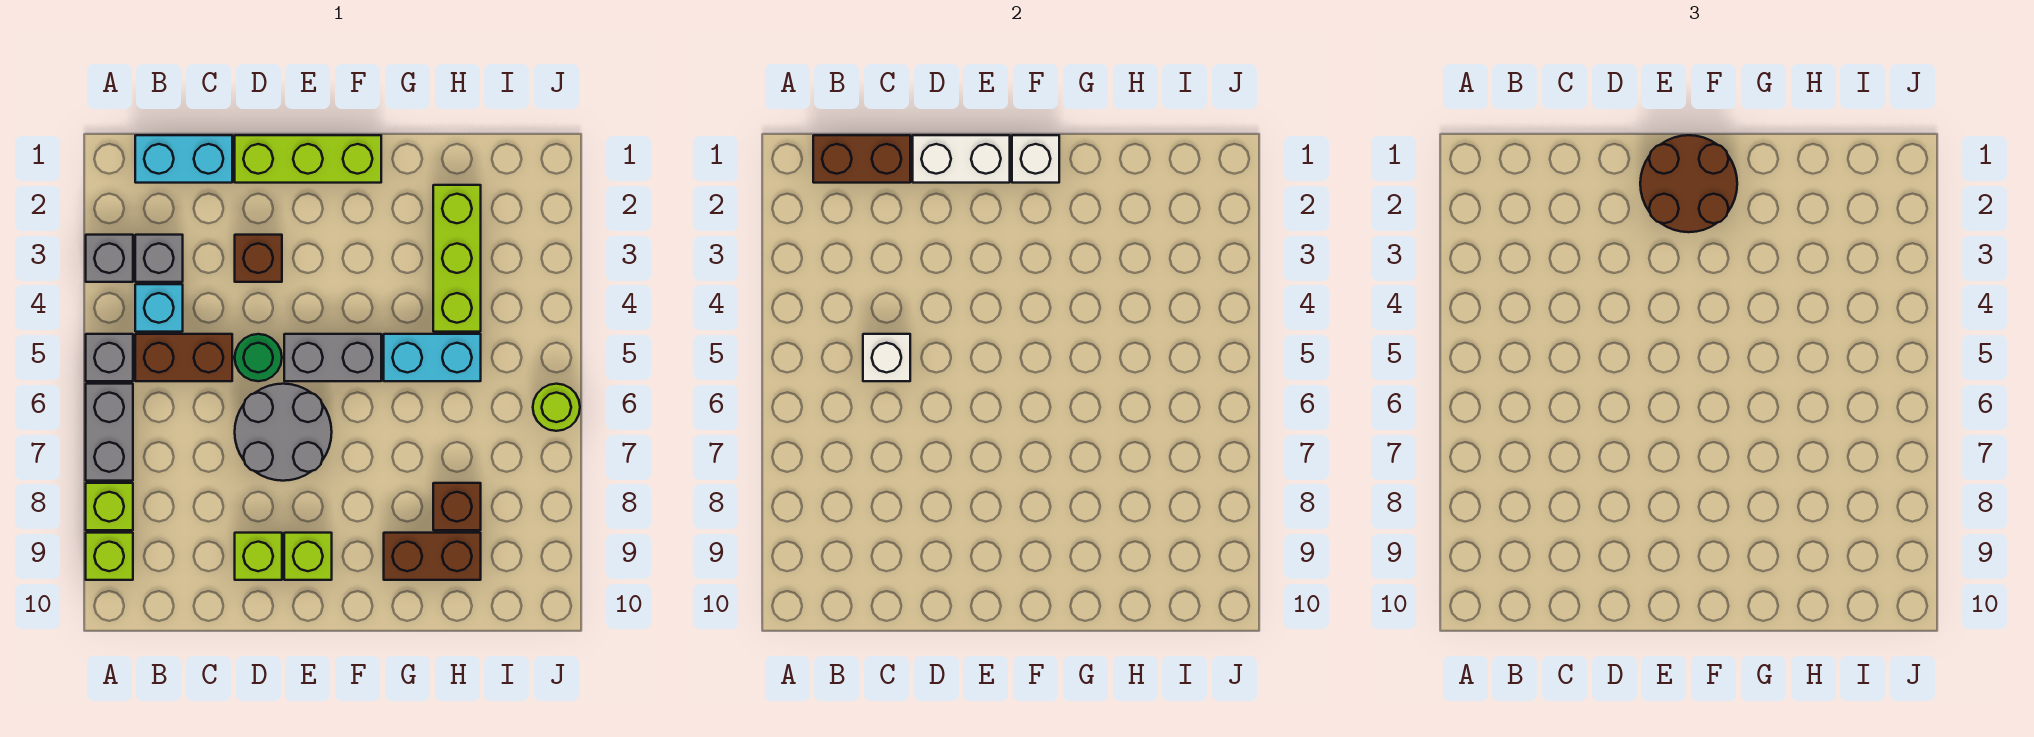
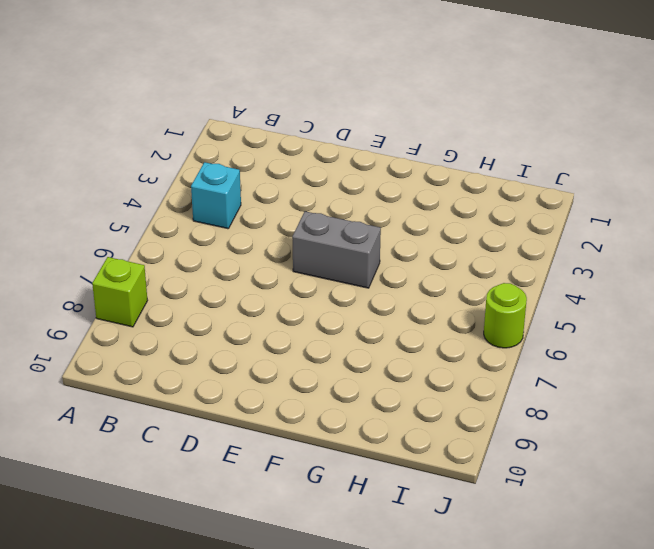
none -> grey 1x1 brick [86,235,133,282]
none -> grey 1x1 brick [86,334,133,381]
none -> grey 1x2 brick [86,384,133,481]

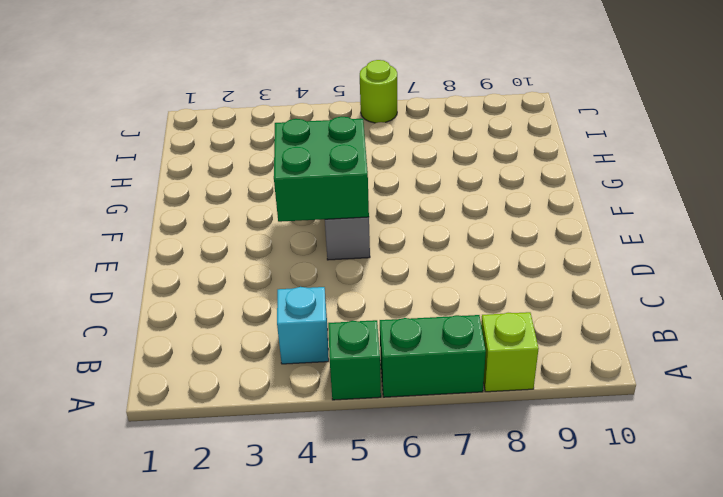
green 1x1 brick [328,320,381,400] -> grey 1x1 brick [86,334,133,381]
green 1x2 brick [380,315,486,397] -> grey 1x2 brick [86,384,133,481]
green 2x2 brick [274,116,369,222] -> none
none -> grey 1x1 brick [86,235,133,282]
none -> lime 1x1 brick [86,533,133,580]
none -> cyan 1x2 brick [135,135,232,183]

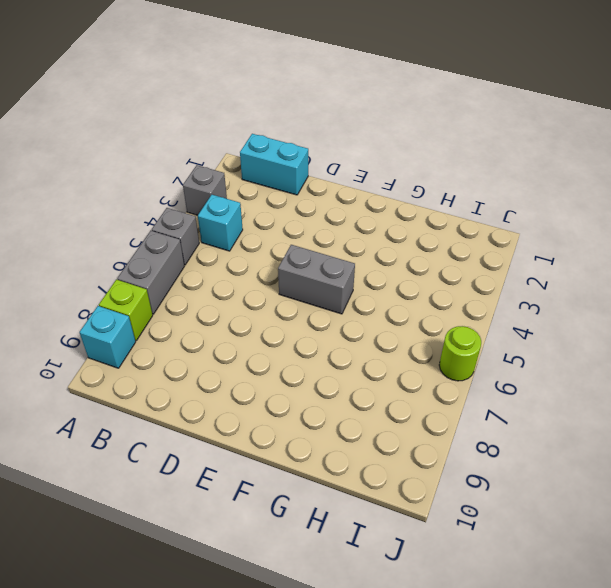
cyan 1x1 brick [80,306,136,368] -> lime 1x1 brick [86,533,133,580]
none -> grey 1x1 brick [135,235,183,282]
none -> brown 1x2 brick [135,334,232,381]
none -> lime 1x3 brick [235,135,381,183]

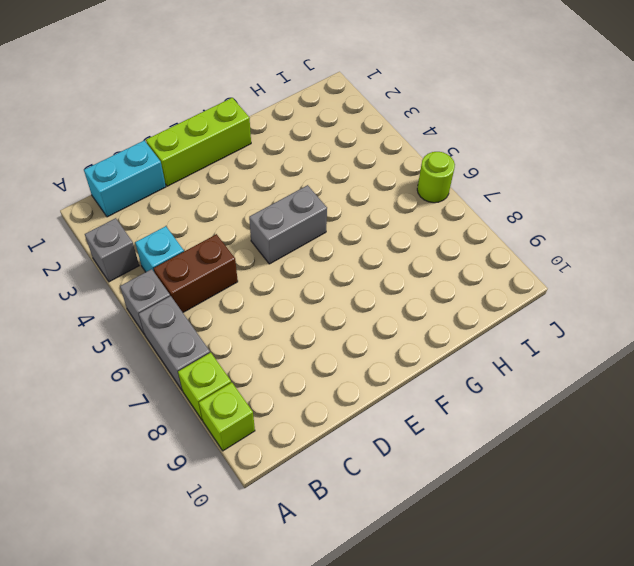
none -> grey 1x1 brick [135,235,183,282]
none -> brown 1x1 brick [235,235,282,282]
none -> green 1x1 round brick [235,334,282,381]

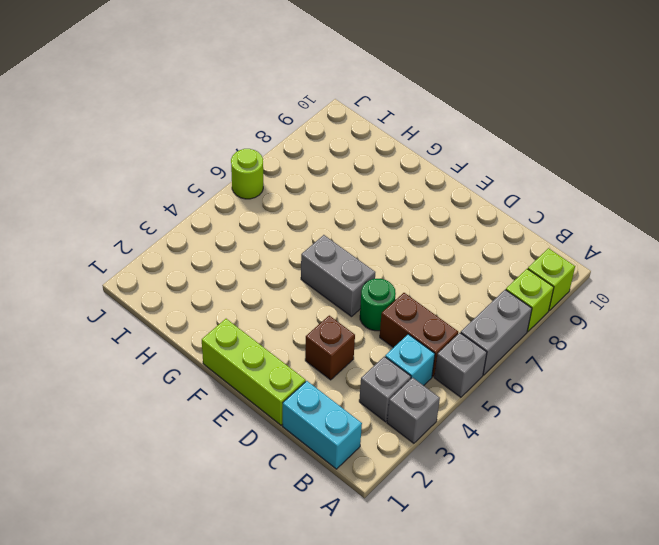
none -> grey 2x2 round brick [235,384,332,481]
none -> lime 1x1 brick [235,533,282,580]
none -> lime 1x1 brick [284,533,332,580]

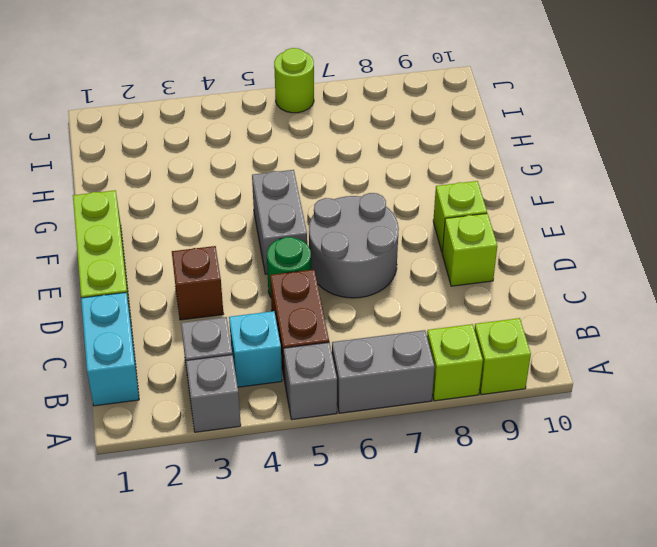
none -> cyan 1x2 brick [384,334,481,381]
none -> brown 1x2 brick [384,533,481,580]
none -> lime 1x3 brick [433,185,481,332]

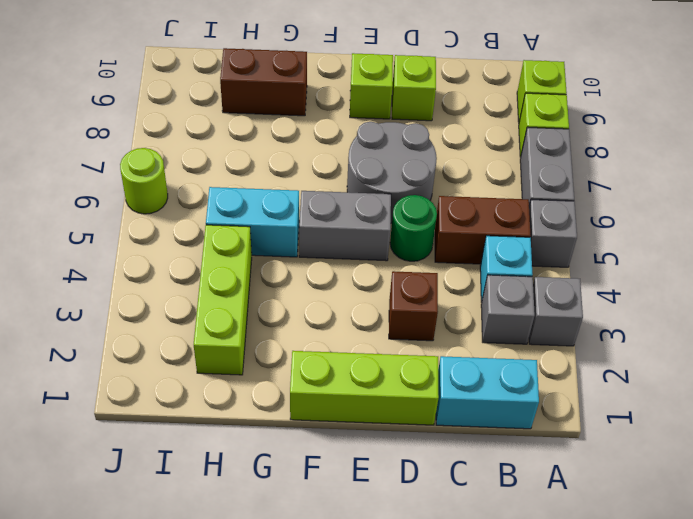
none -> brown 1x1 brick [433,483,481,530]
none -> brown 1x2 brick [813,135,910,183]
none -> white 1x1 brick [863,334,910,381]

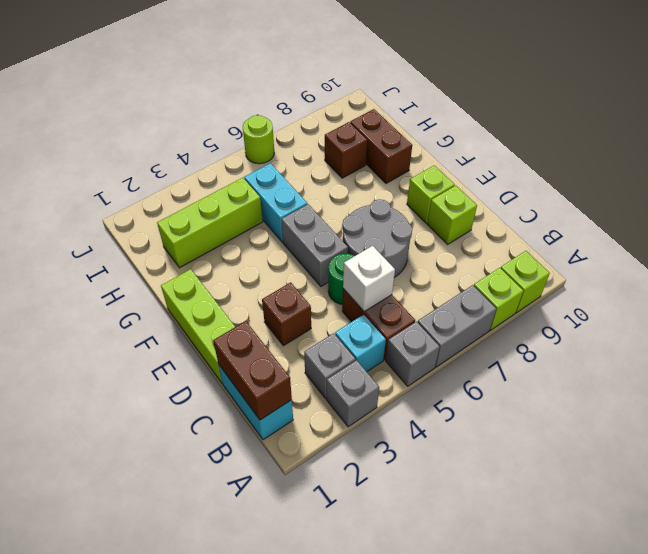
none -> white 1x2 brick [913,135,1010,183]
none -> white 1x1 brick [1012,135,1059,183]
none -> brown 2x2 round brick [1640,135,1737,232]

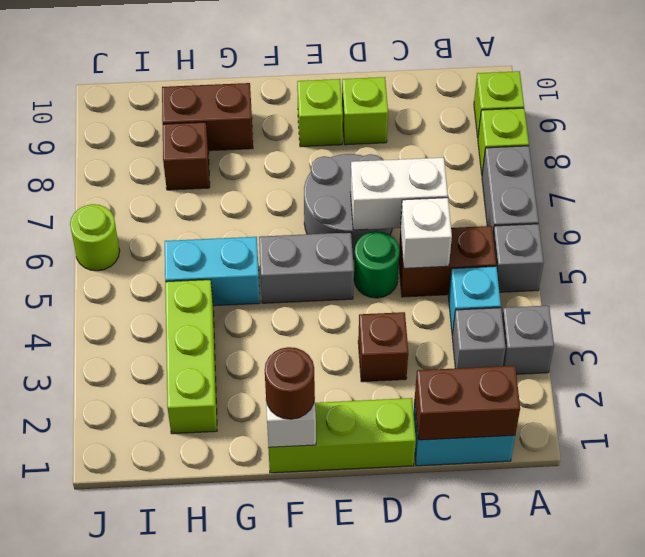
white 1x2 brick [351,158,448,230] -> white 1x2 brick moved to [913,135,1010,183]
brown 1x1 round brick [265,347,315,419] -> brown 2x2 round brick [1640,135,1737,232]

